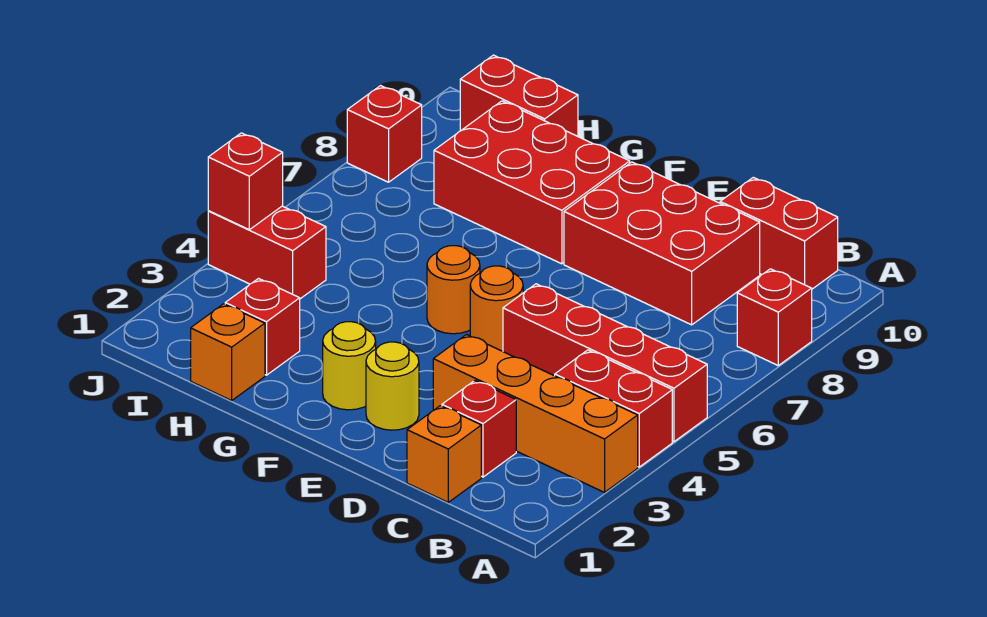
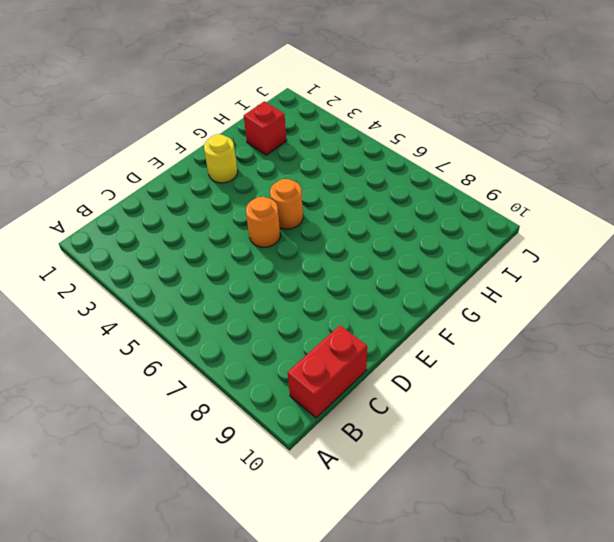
none -> orange 1x4 brick [433,335,638,492]
none -> red 1x2 brick [555,350,672,467]
none -> red 1x4 brick [503,284,707,442]

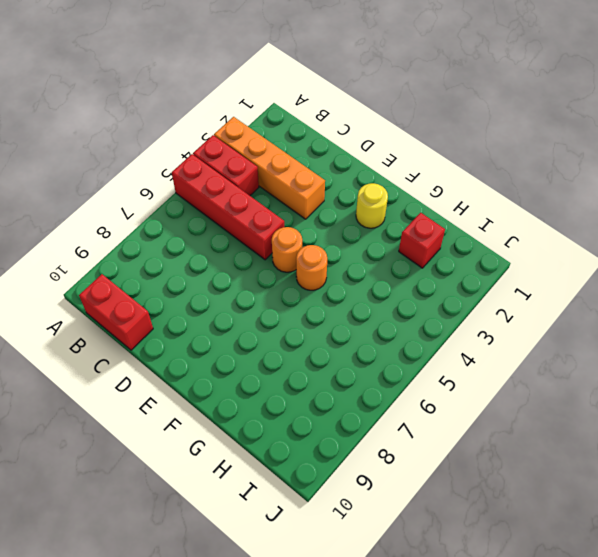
none -> red 1x1 brick [737,269,812,366]
none -> orange 1x1 brick [407,406,481,502]
none -> red 1x1 brick [442,380,516,477]

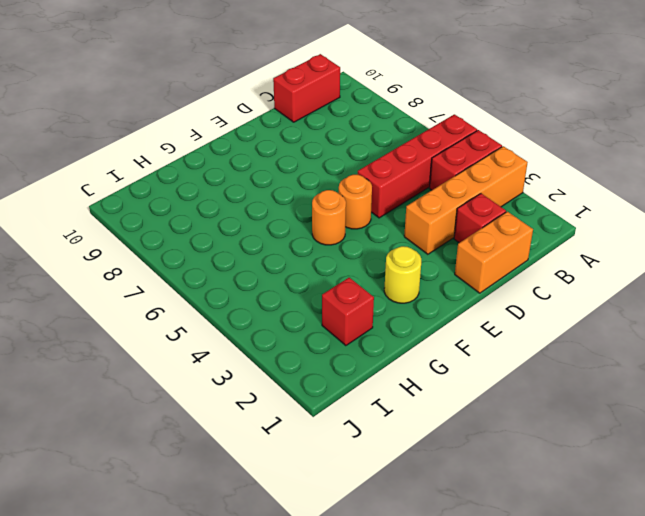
orange 1x2 brick [455,212,533,293] -> orange 1x1 brick [407,406,481,502]
none -> red 1x1 brick [737,269,812,366]
none -> red 2x3 brick [564,162,760,325]
none -> yellow 1x1 round brick [366,342,419,430]

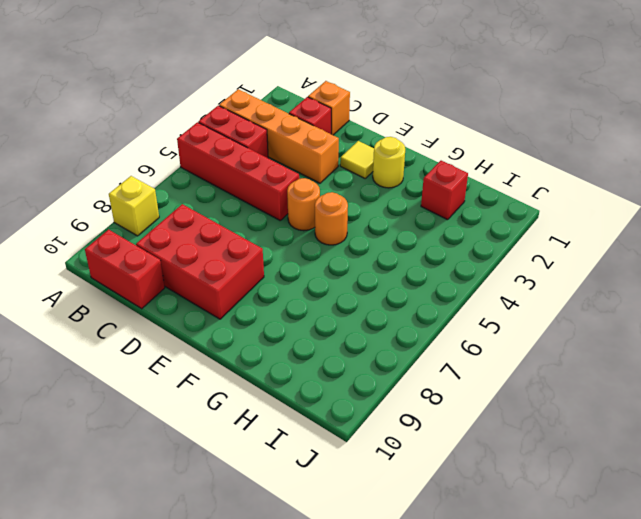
yellow 1x1 brick [109,176,159,236] -> red 1x1 brick [737,269,812,366]
yellow 1x1 tile [340,141,374,178] -> yellow 1x1 round brick [366,342,419,430]
none -> red 2x3 brick [434,101,630,264]
none -> orange 1x1 brick [191,304,265,400]
none -> red 1x2 brick [460,55,578,136]

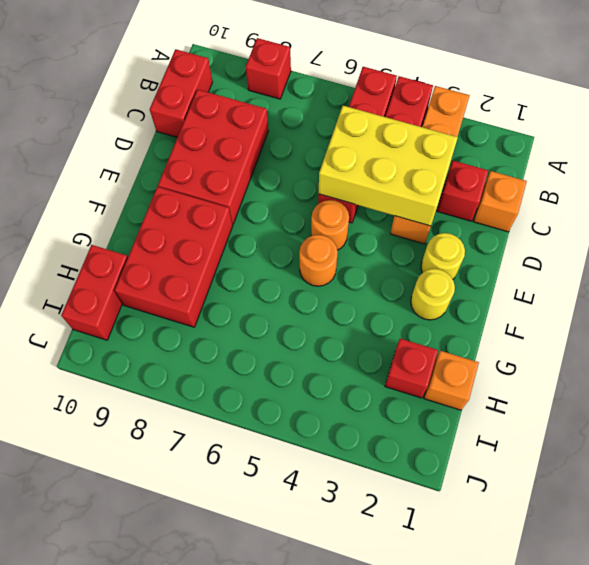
yellow 2x3 brick [319,106,458,226] -> none
none -> red 1x2 brick [208,206,326,299]
none -> red 1x1 brick [347,86,422,182]
none -> red 1x1 brick [208,133,283,230]

